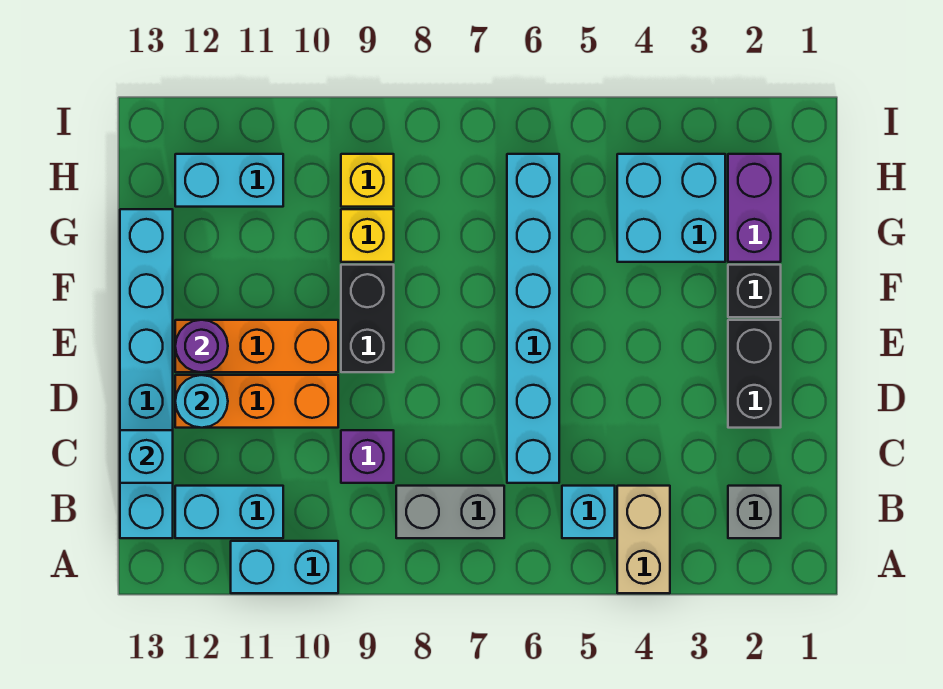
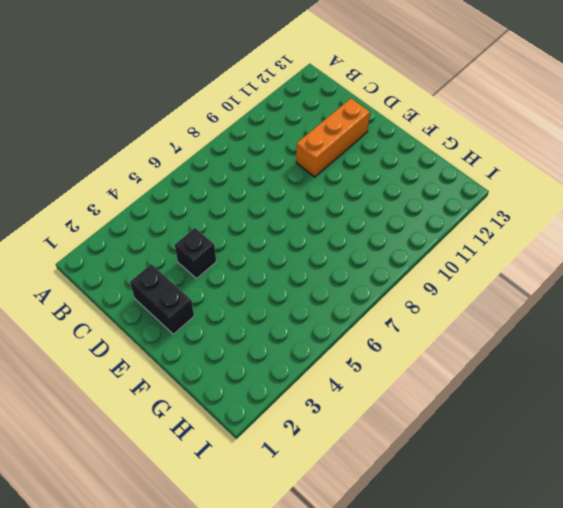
black 1x1 brick [175,228,216,279] -> black 1x1 brick moved to [728,265,781,317]
none -> tan 1x2 brick [617,486,670,593]
none -> cyan 1x2 brick [231,541,338,593]
none -> grey 1x1 brick [728,486,781,538]

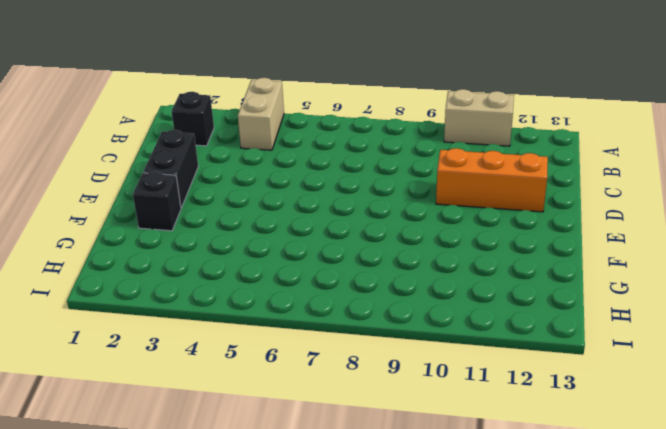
tan 1x2 brick [444,89,514,146] -> cyan 1x2 brick [231,541,338,593]
black 1x1 brick [171,92,214,146] -> grey 1x1 brick [728,486,781,538]
none -> cyan 1x1 brick [562,486,615,538]
none -> grey 1x2 brick [396,486,504,538]
none -> cyan 1x2 brick [175,486,283,538]

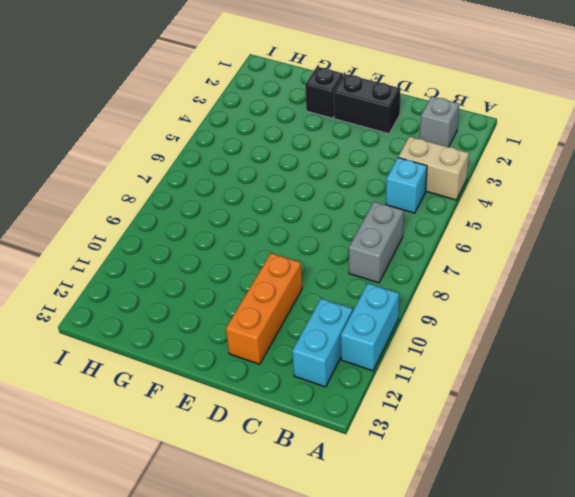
none -> cyan 1x6 brick [120,209,173,538]
none -> cyan 1x6 brick [507,154,559,483]
none -> purple 1x1 brick [341,430,394,483]

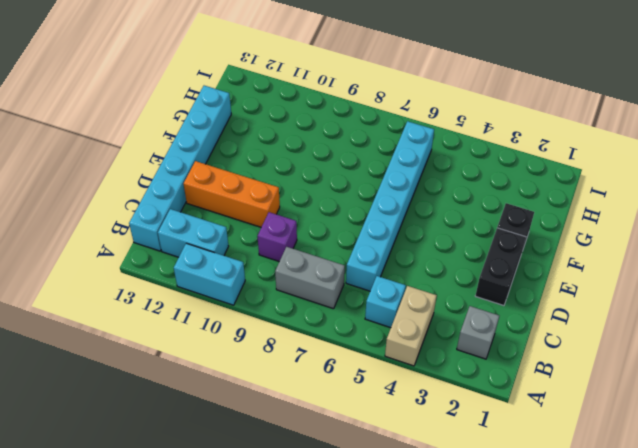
none -> black 1x2 brick [341,265,394,372]
none -> orange 1x3 brick [175,320,338,372]
none -> purple 1x2 brick [728,154,781,262]

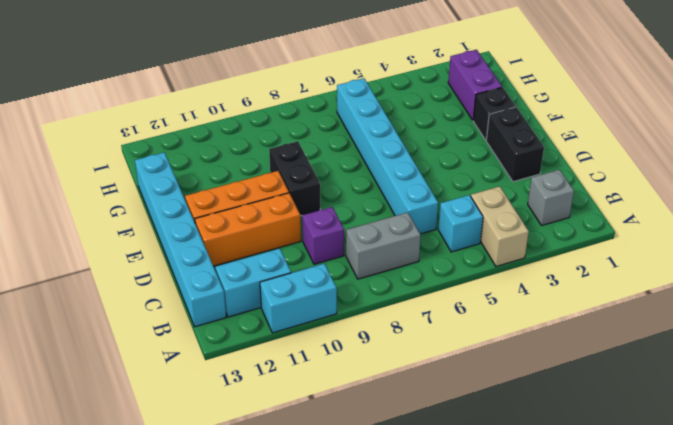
none -> cyan 2x2 brick [617,154,725,262]
none -> yellow 1x1 brick [341,209,394,262]
none -> yellow 1x1 brick [341,154,394,207]

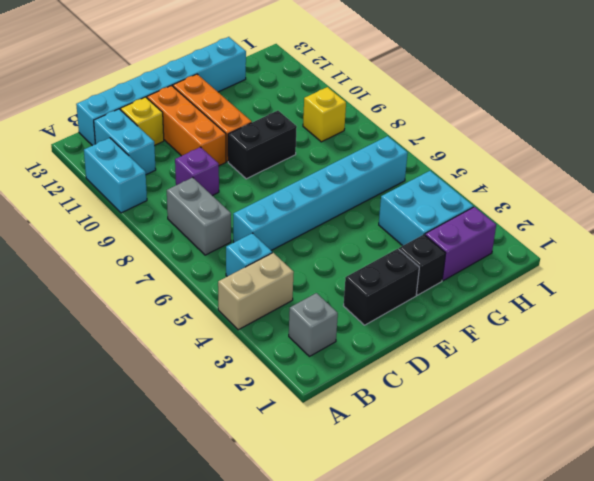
yellow 1x1 brick [121,97,164,146] -> yellow 1x1 brick moved to [341,209,394,262]
none -> cyan 1x2 brick [175,154,283,207]
none -> cyan 1x1 brick [120,430,173,483]
none -> cyan 1x1 round brick [175,375,228,428]

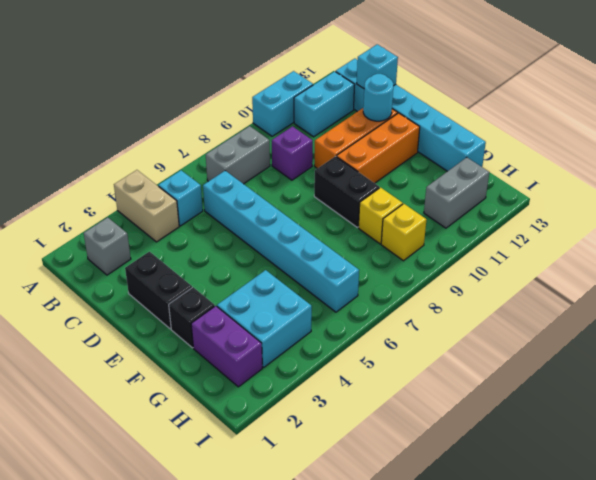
grey 1x2 brick [424,157,489,228] -> cyan 1x2 brick [175,154,283,207]
none -> purple 1x1 round brick [175,320,228,372]

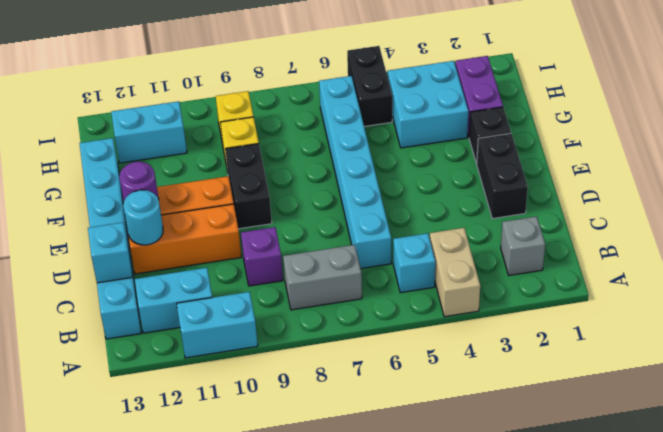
black 1x2 brick [347,46,392,127] -> none

